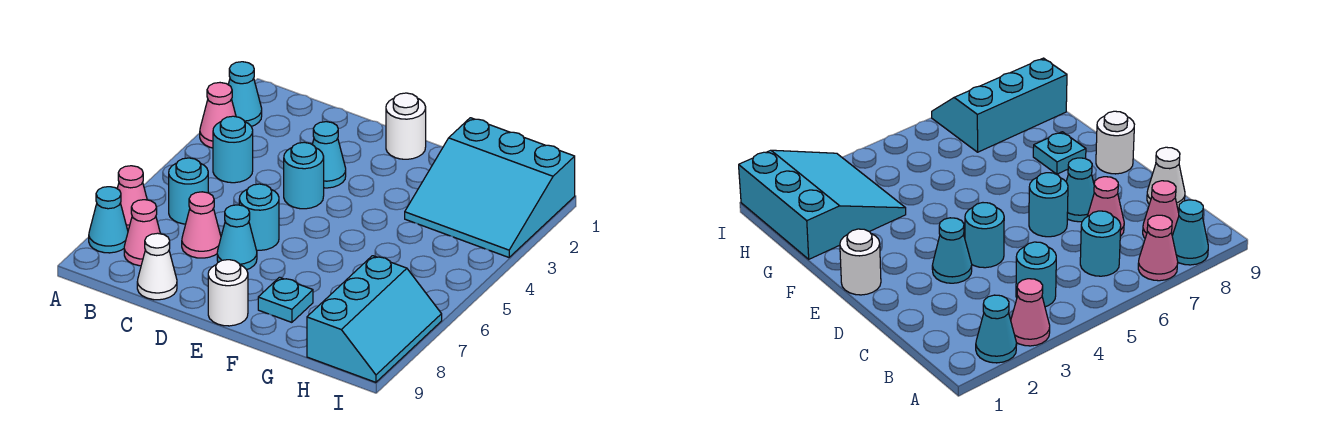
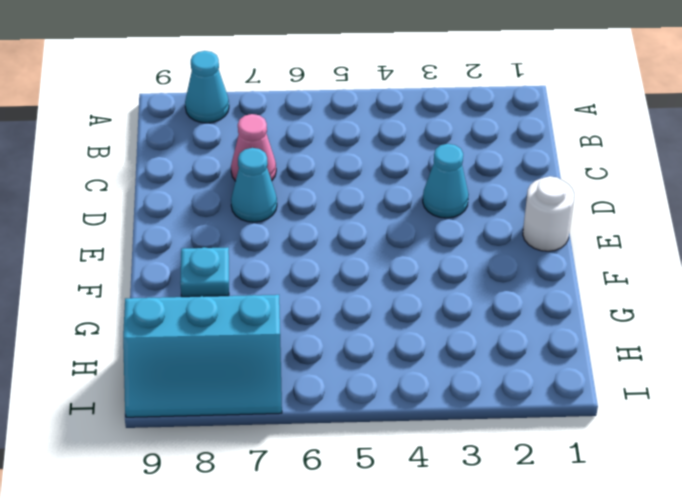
none -> cyan 1x1 cone [228,62,262,126]
none -> pink 1x1 cone [200,83,236,148]
none -> pink 1x1 cone [117,166,147,230]

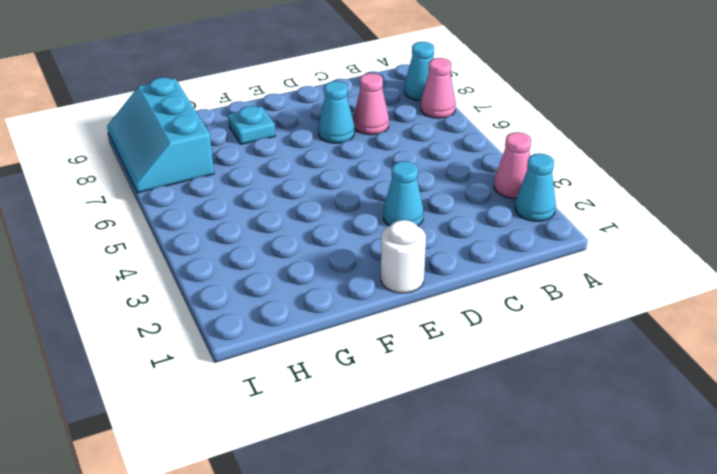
none -> cyan 1x1 round brick [213,116,253,183]
none -> cyan 1x1 round brick [169,158,208,224]
none -> pink 1x1 cone [124,200,160,266]

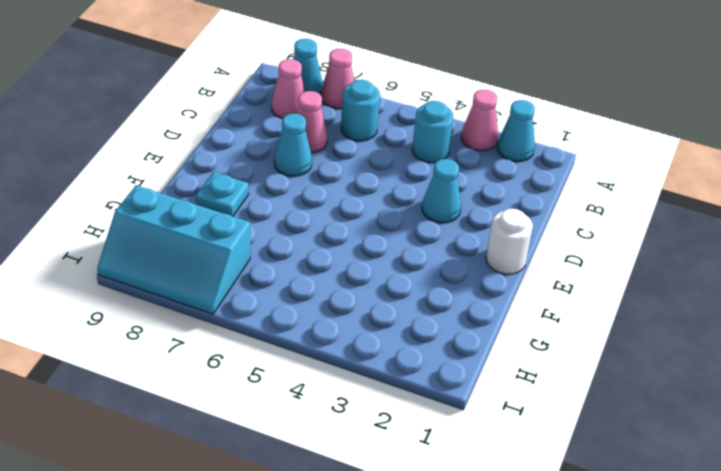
none -> white 1x1 cone [137,233,177,300]
none -> cyan 1x1 round brick [284,142,324,209]
none -> cyan 1x1 round brick [239,184,279,250]

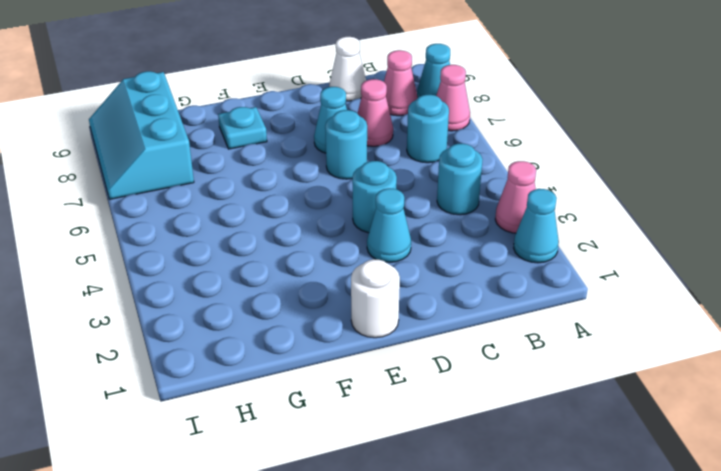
none -> white 1x1 round brick [208,260,248,326]
none -> cyan 3x3 slope [405,118,575,257]

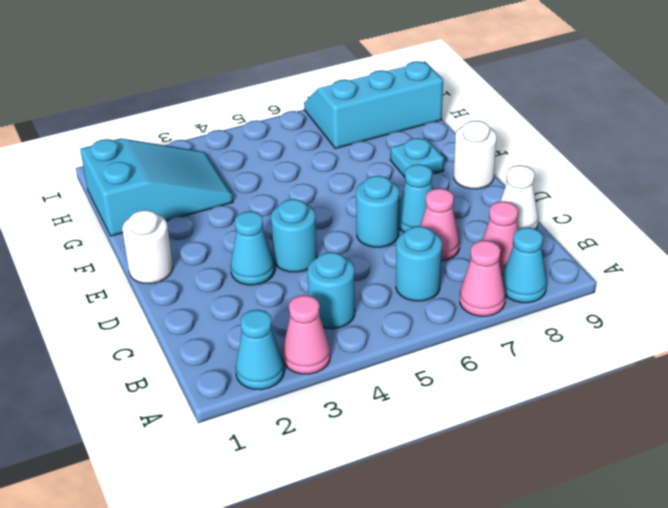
cyan 2x3 slope [80,138,233,236] -> cyan 3x3 slope [405,118,575,257]

